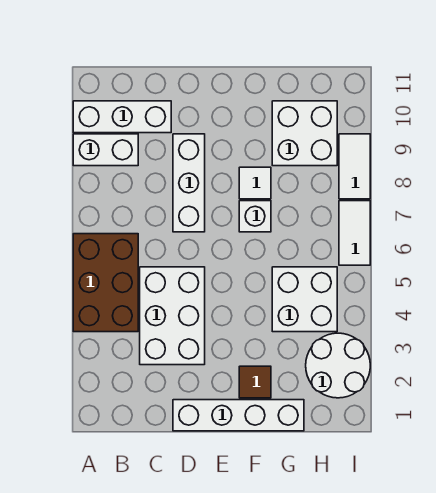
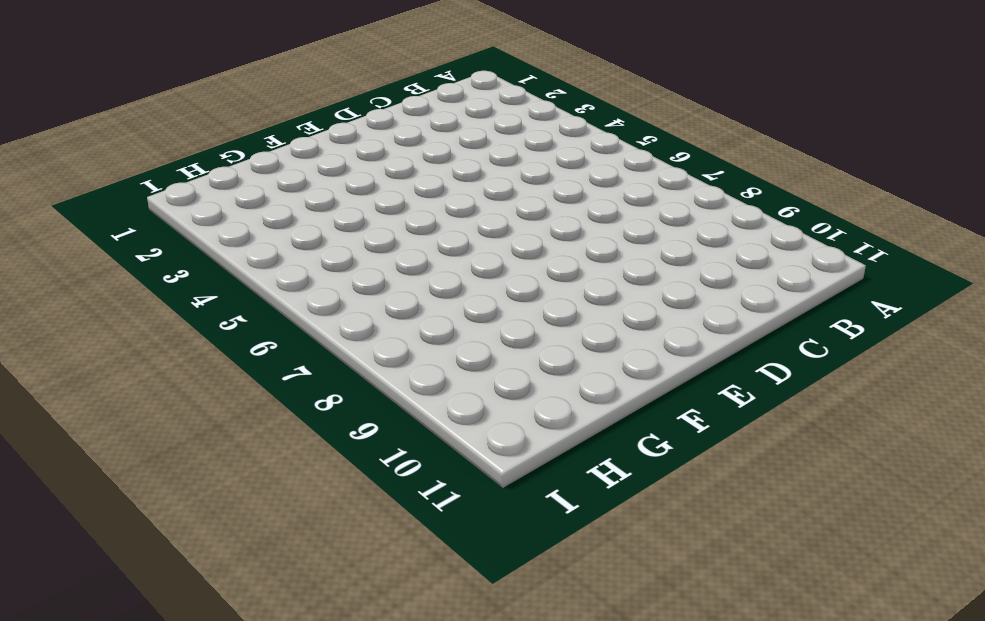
none -> brown 2x3 brick [73,234,138,332]
none -> white 1x2 brick [73,134,138,166]
none -> white 1x3 brick [73,101,171,133]

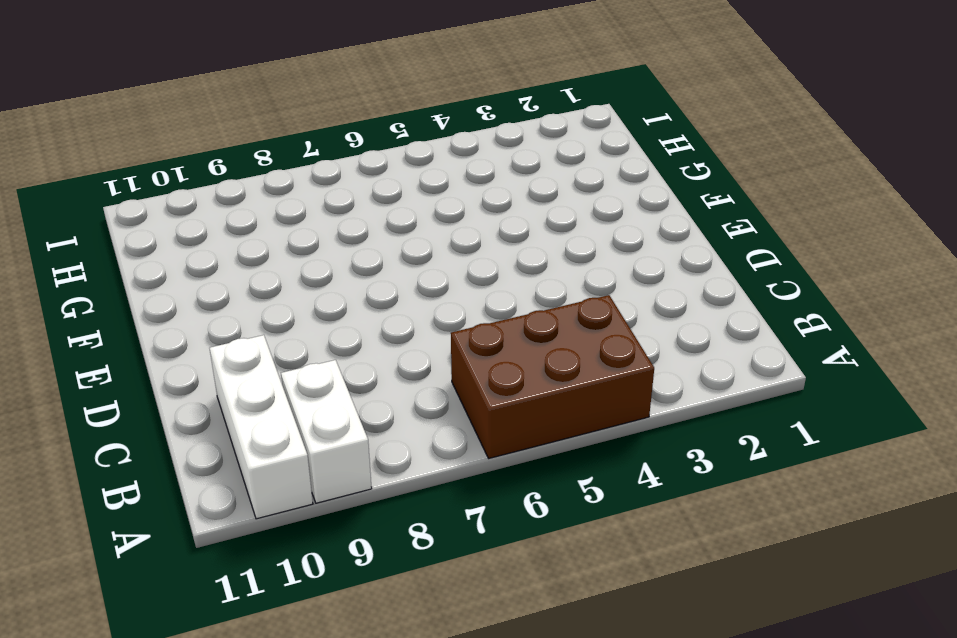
none -> white 2x3 brick [140,267,205,365]
none -> white 1x4 brick [173,400,304,431]
none -> white 1x3 brick [173,134,205,232]

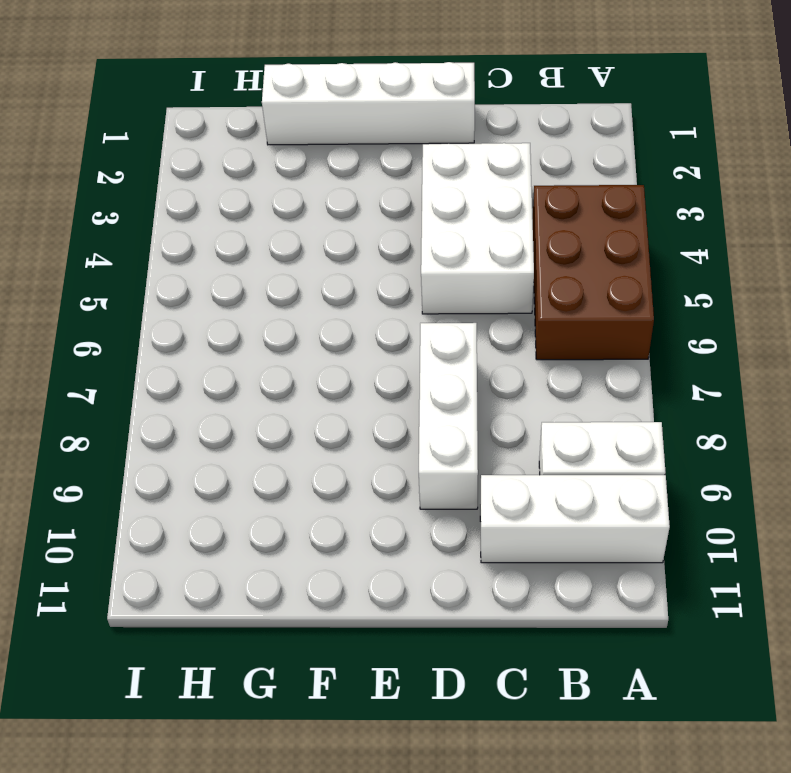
none -> brown 1x1 tile [239,366,271,398]
none -> white 1x1 brick [239,201,271,232]
none -> white 1x1 tile [239,167,271,199]

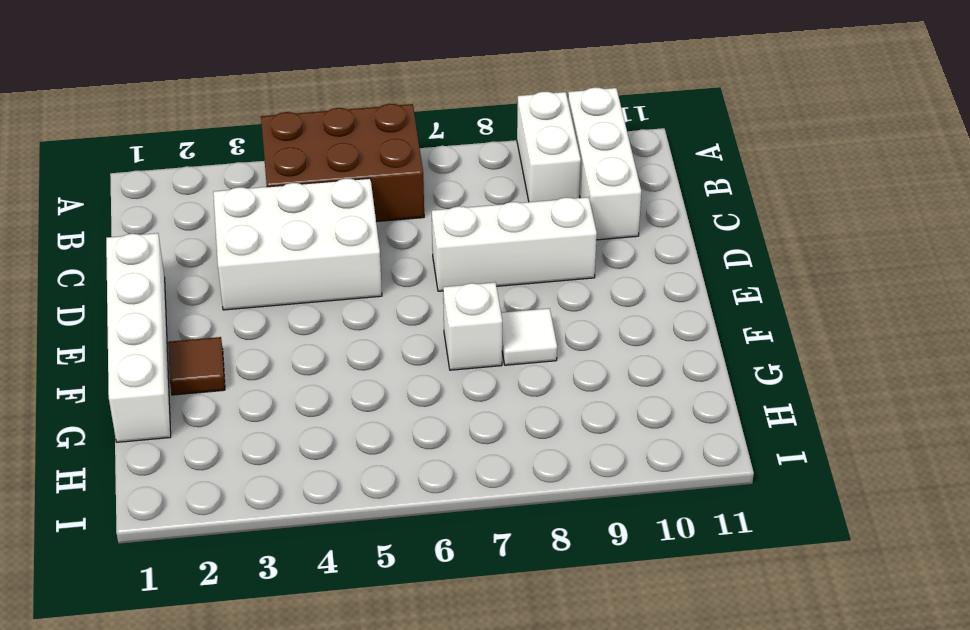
none -> white 2x2 brick [272,267,337,332]
none -> white 2x2 brick [272,101,337,166]
none -> white 2x2 round brick [306,333,370,398]

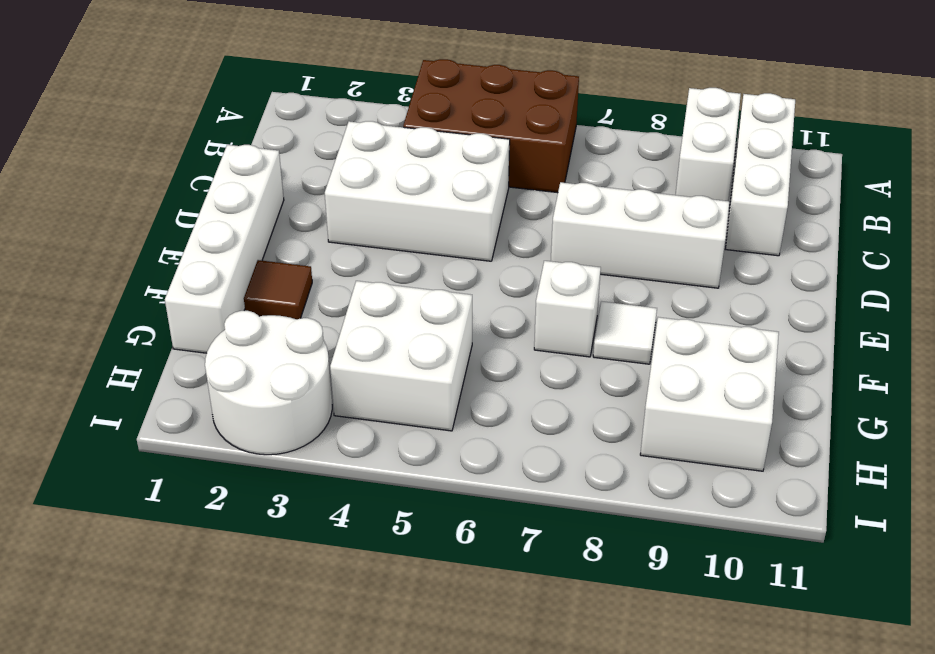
none -> white 1x2 tile [339,201,370,265]
none -> white 1x2 tile [339,134,370,199]

